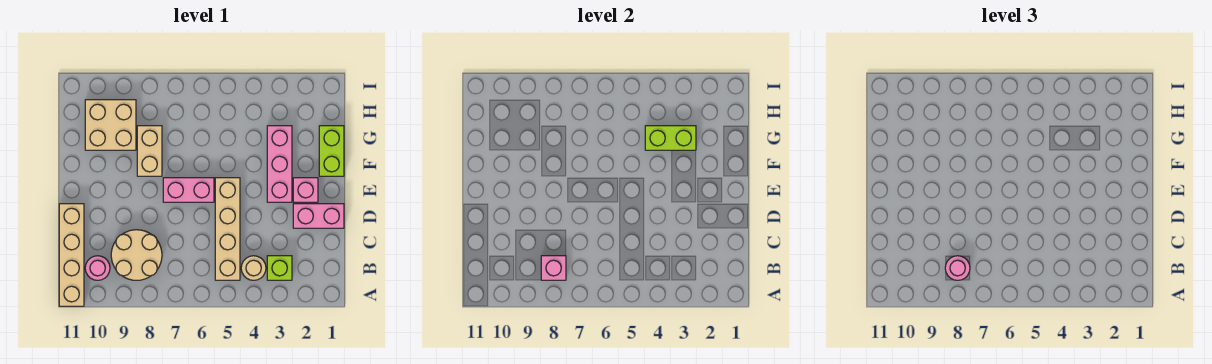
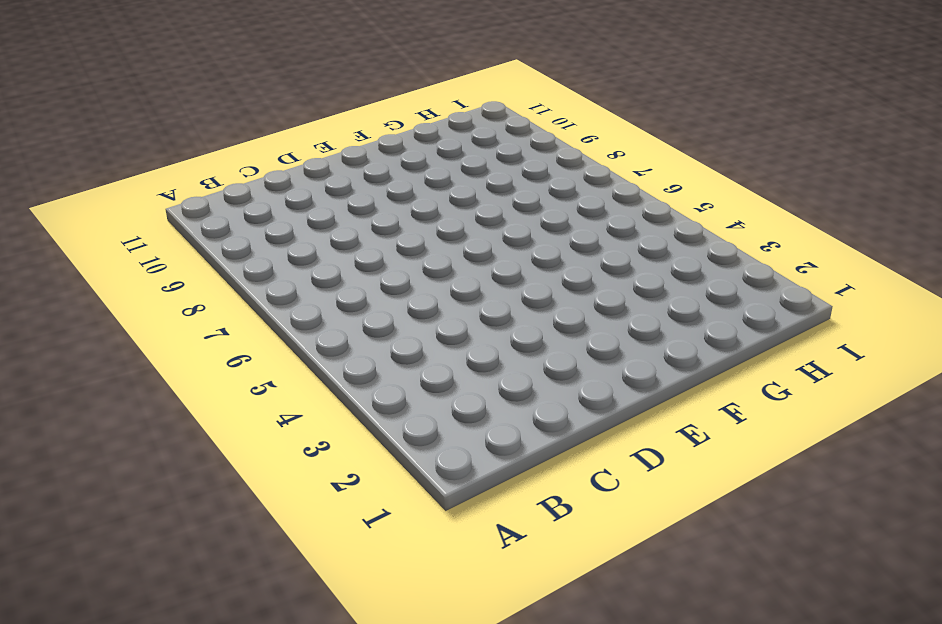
none -> tan 1x4 brick [59,204,84,306]
none -> lime 1x1 brick [267,256,292,280]
none -> tan 1x1 round brick [241,256,266,280]

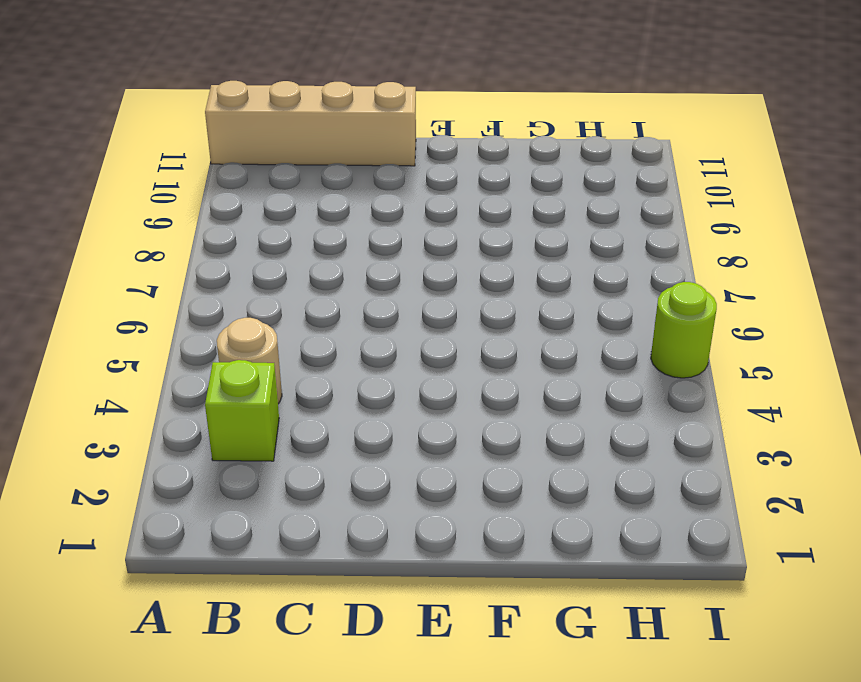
lime 1x1 round brick [651,282,717,378] -> none
none -> tan 1x4 brick [215,178,240,280]
none -> tan 2x2 round brick [111,230,162,280]
none -> pink 1x1 round brick [85,256,110,280]

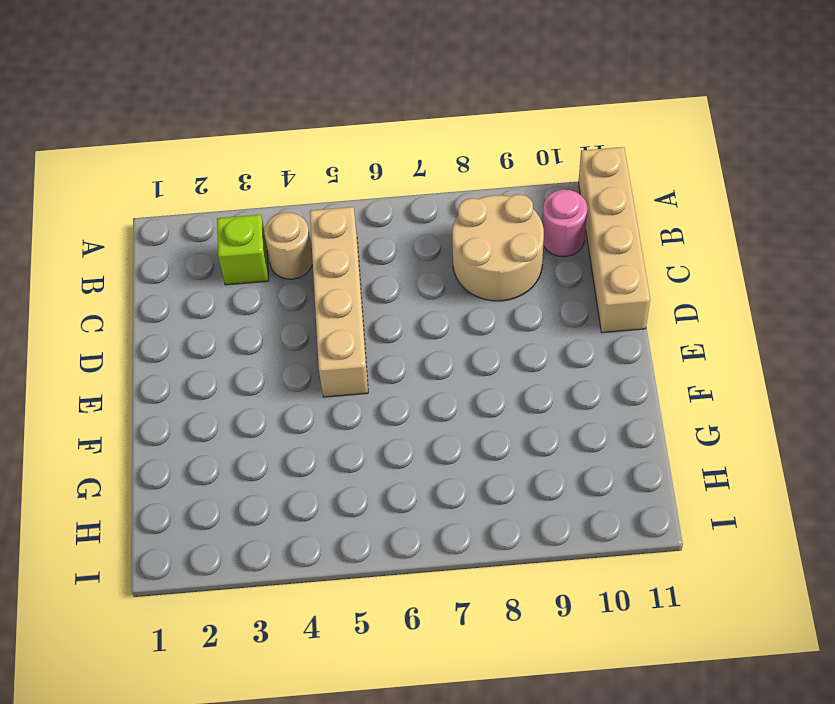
none -> pink 1x2 brick [293,204,344,228]
none -> pink 1x1 brick [293,178,318,202]
none -> pink 1x3 brick [267,126,292,202]

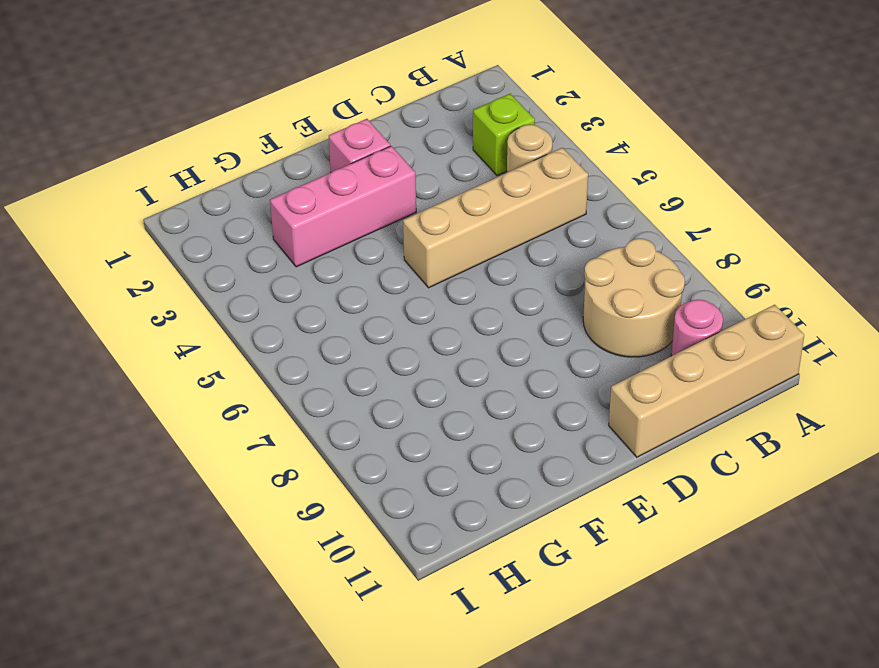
none -> pink 1x2 brick [293,204,344,228]
none -> pink 1x2 brick [163,178,214,202]
none -> lime 1x2 brick [319,126,344,176]

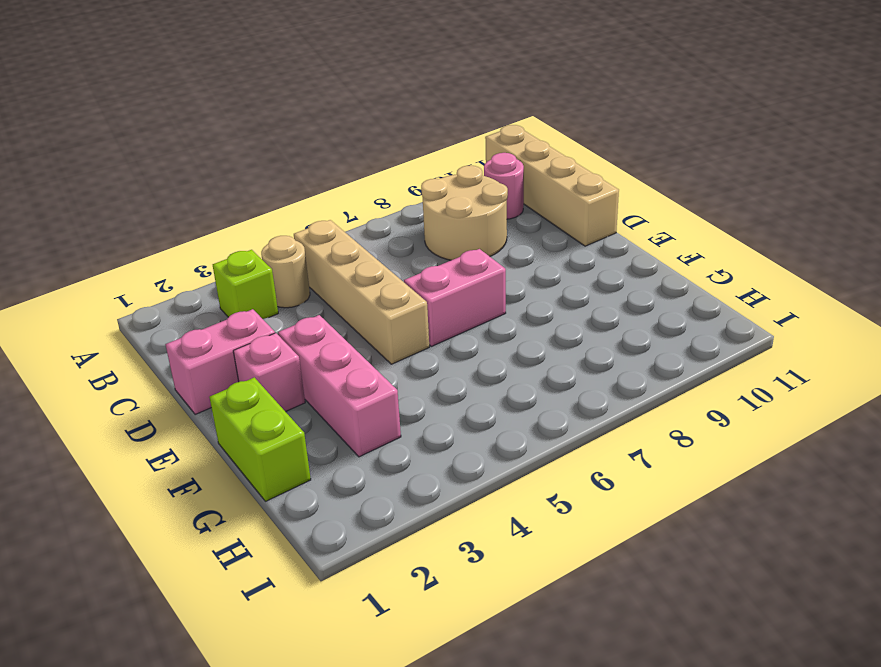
none -> tan 1x2 brick [137,126,162,176]
none -> tan 2x2 brick [85,100,136,150]
none -> pink 1x1 brick [541,256,566,280]

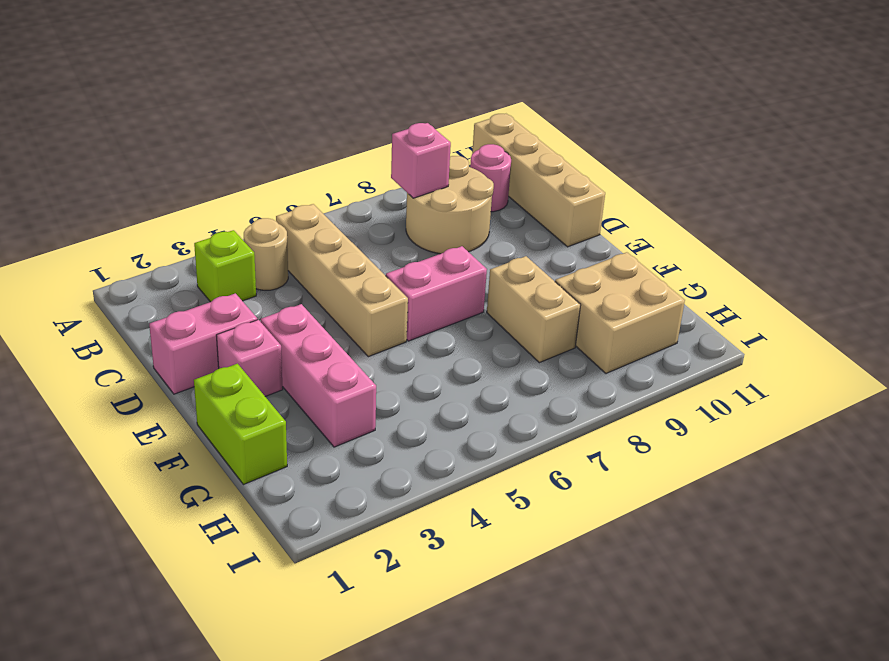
none -> lime 1x2 brick [645,126,696,150]
none -> pink 1x1 round brick [945,256,970,280]

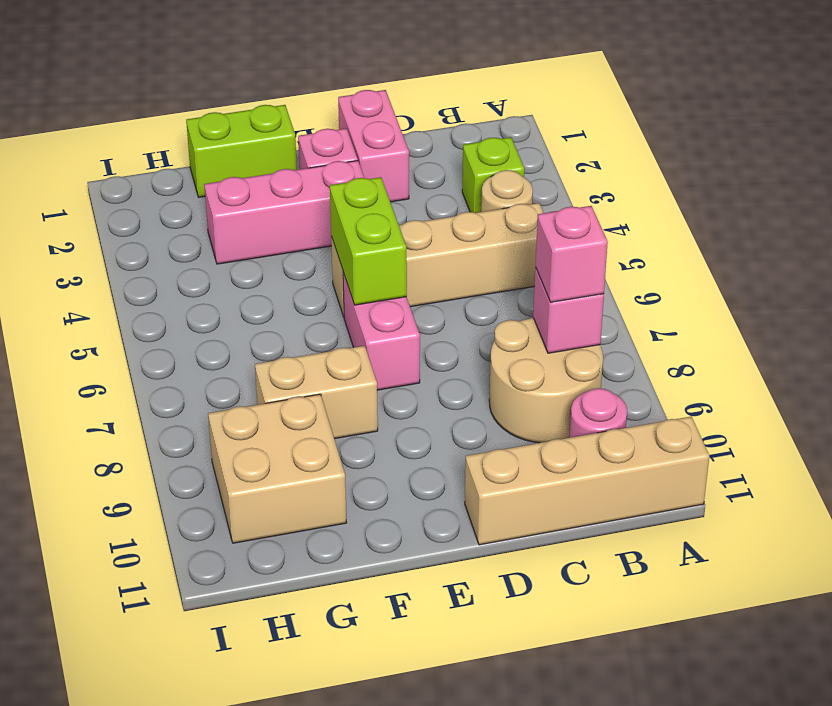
pink 1x1 brick [536,206,608,302] -> pink 1x1 round brick [945,256,970,280]
lime 1x2 brick [330,177,407,305] -> lime 1x2 brick moved to [645,126,696,150]

